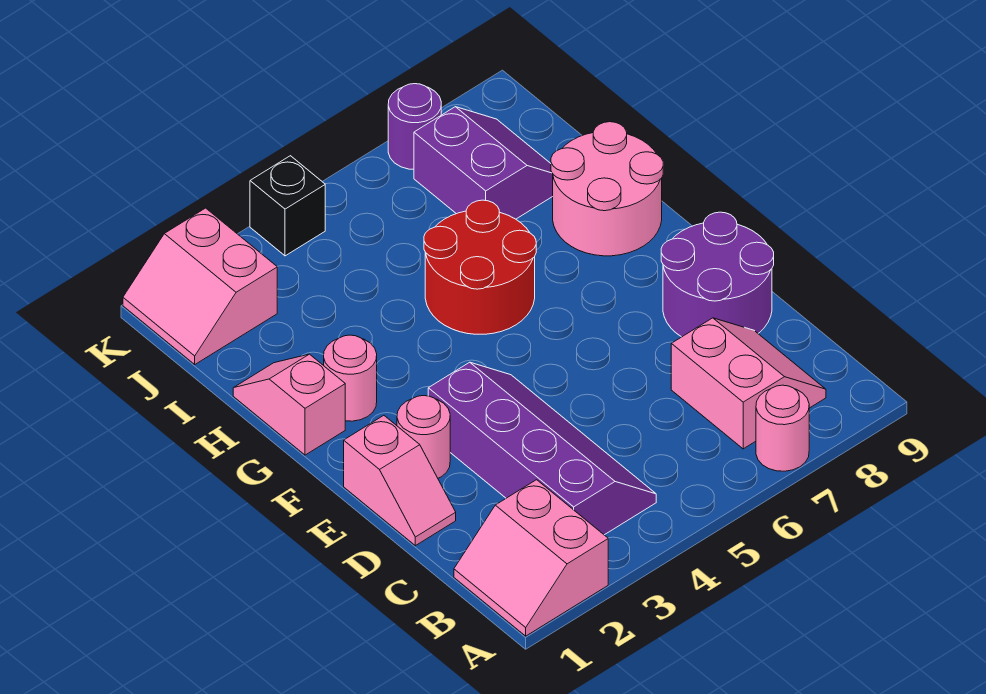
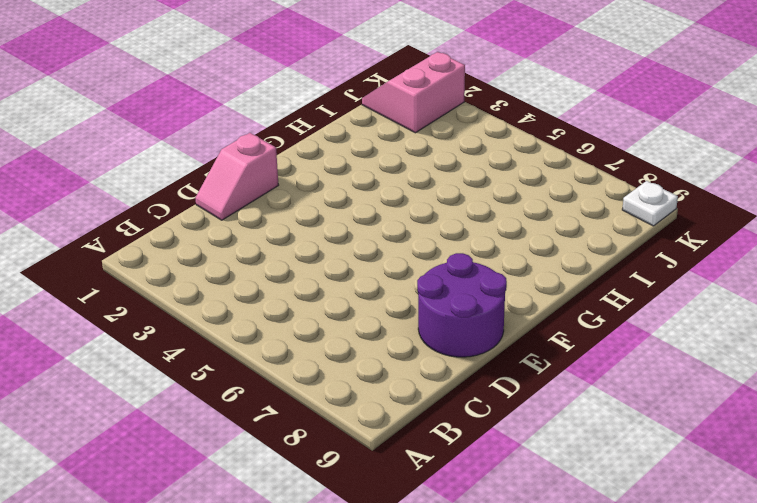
white 1x1 plate [622,181,678,226] -> none
none -> pink 2x2 slope [454,480,608,636]
none -> pink 1x1 round brick [756,385,809,471]
none -> purple 2x4 slope [428,362,656,535]

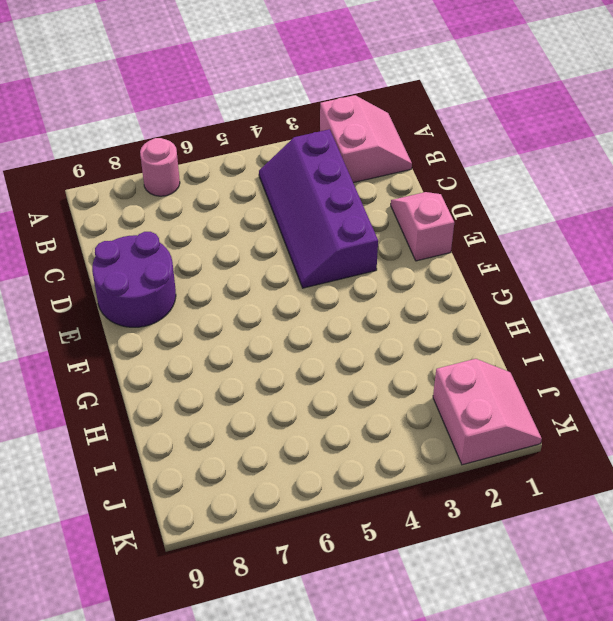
none -> pink 2x2 slope [671,318,826,449]
none -> pink 1x1 round brick [397,396,450,478]
none -> pink 1x2 slope [233,354,345,455]

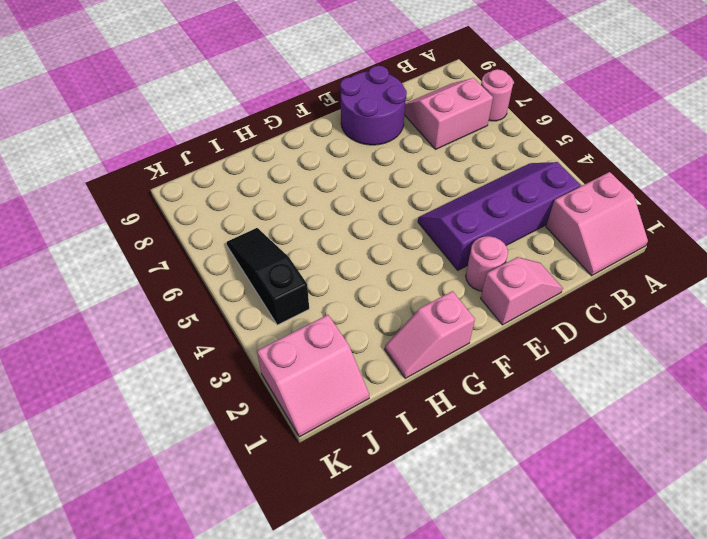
black 1x3 slope [227,228,309,325] -> none
none -> pink 1x1 round brick [324,335,377,421]
none -> red 2x2 round brick [424,200,536,334]
none -> pink 2x2 round brick [551,122,663,256]

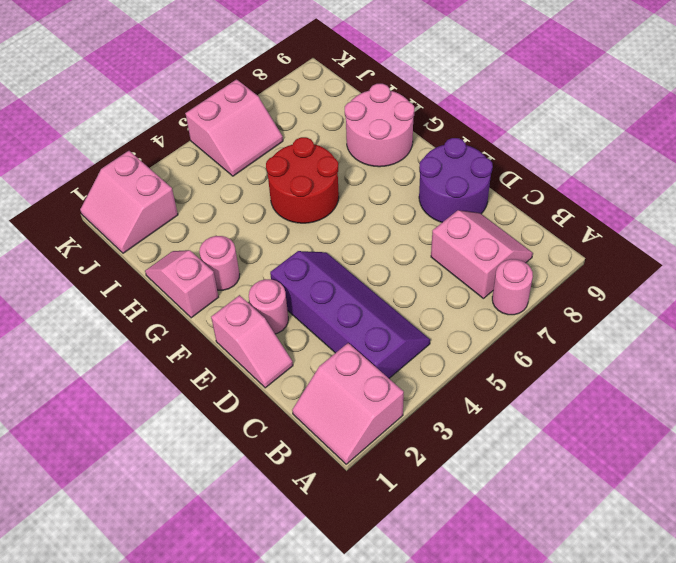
pink 2x2 slope [185,79,283,176] -> none
none -> purple 2x2 slope [414,107,553,219]
none -> black 1x1 brick [250,156,325,256]
none -> purple 1x1 round brick [388,84,441,169]

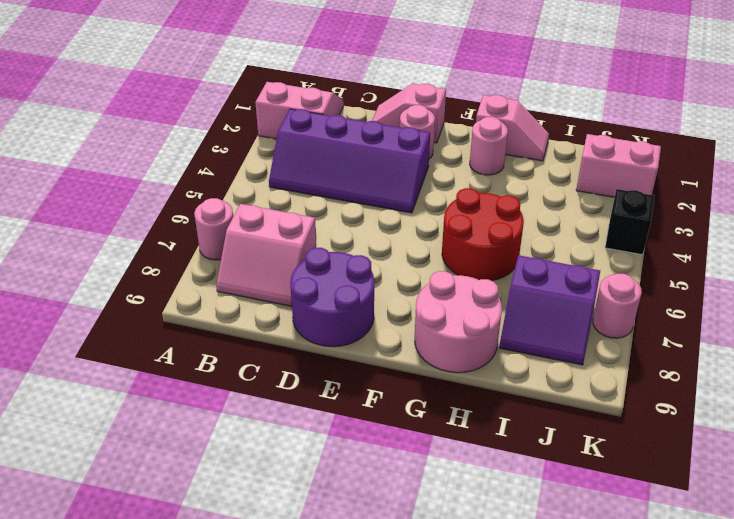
pink 1x1 round brick [593,274,642,338] -> purple 1x1 round brick [388,84,441,169]

